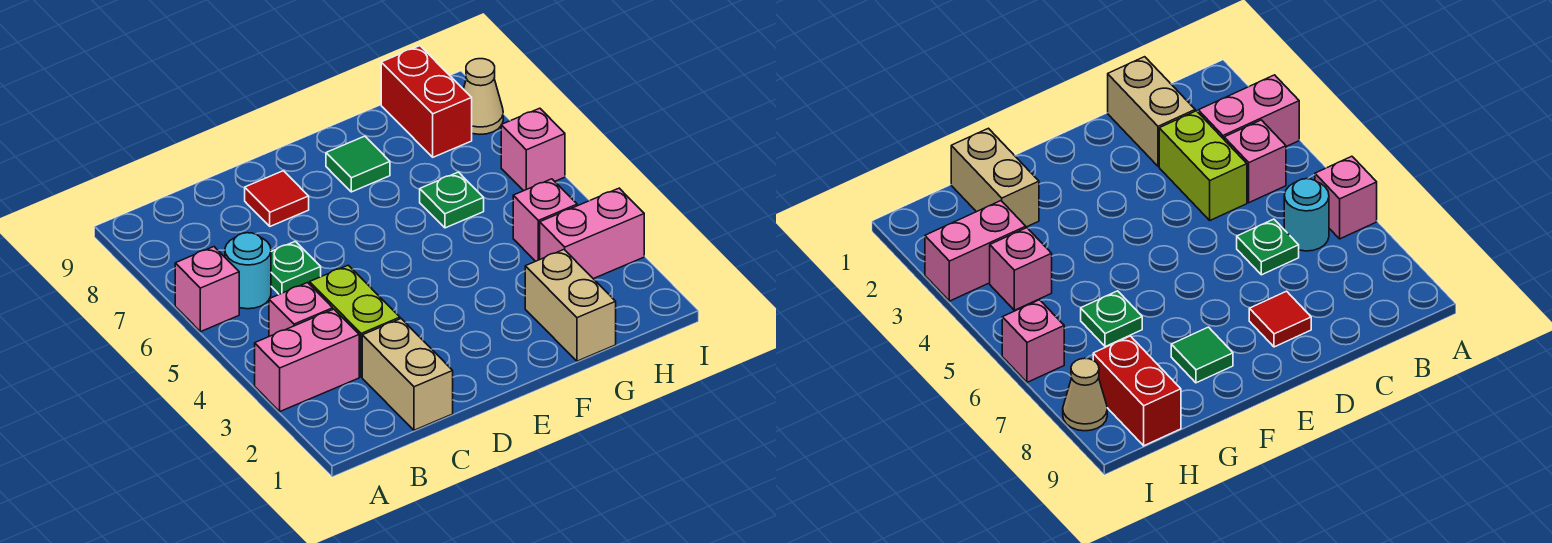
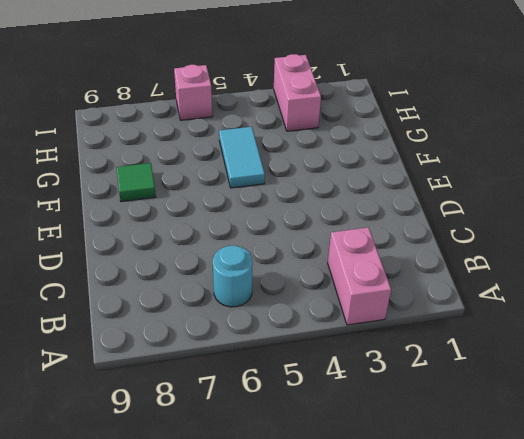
cyan 1x2 tile [219,127,265,188] -> none
none -> pink 1x1 brick [175,247,239,332]
none -> pink 1x1 brick [269,283,333,336]
none -> tan 1x2 brick [362,319,453,430]

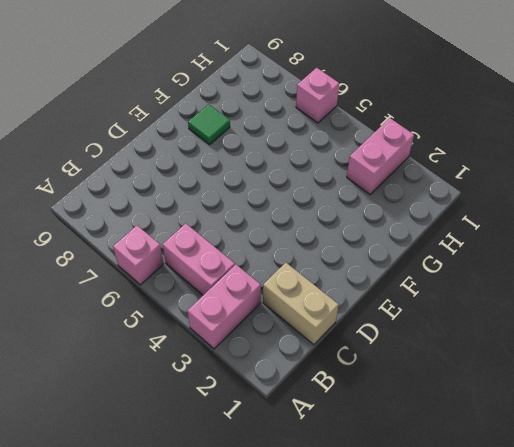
pink 1x2 brick [163,223,235,295] -> pink 1x1 brick [269,283,333,336]
none -> cyan 1x1 round brick [225,233,271,309]
none -> lime 1x2 brick [310,265,400,377]
none -> green 1x1 plate [271,241,321,294]

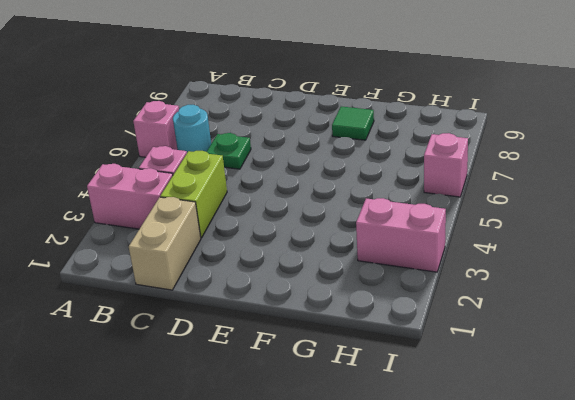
none -> red 1x1 tile [245,171,309,226]
none -> tan 1x2 brick [525,250,616,361]
none -> green 1x1 plate [420,172,484,228]

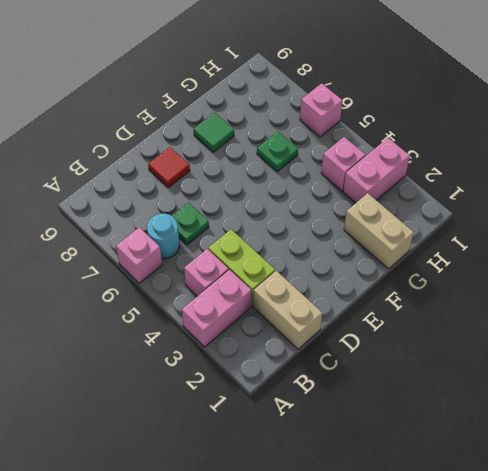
none -> red 1x2 brick [381,46,472,157]
none -> tan 1x1 cone [464,59,503,134]

